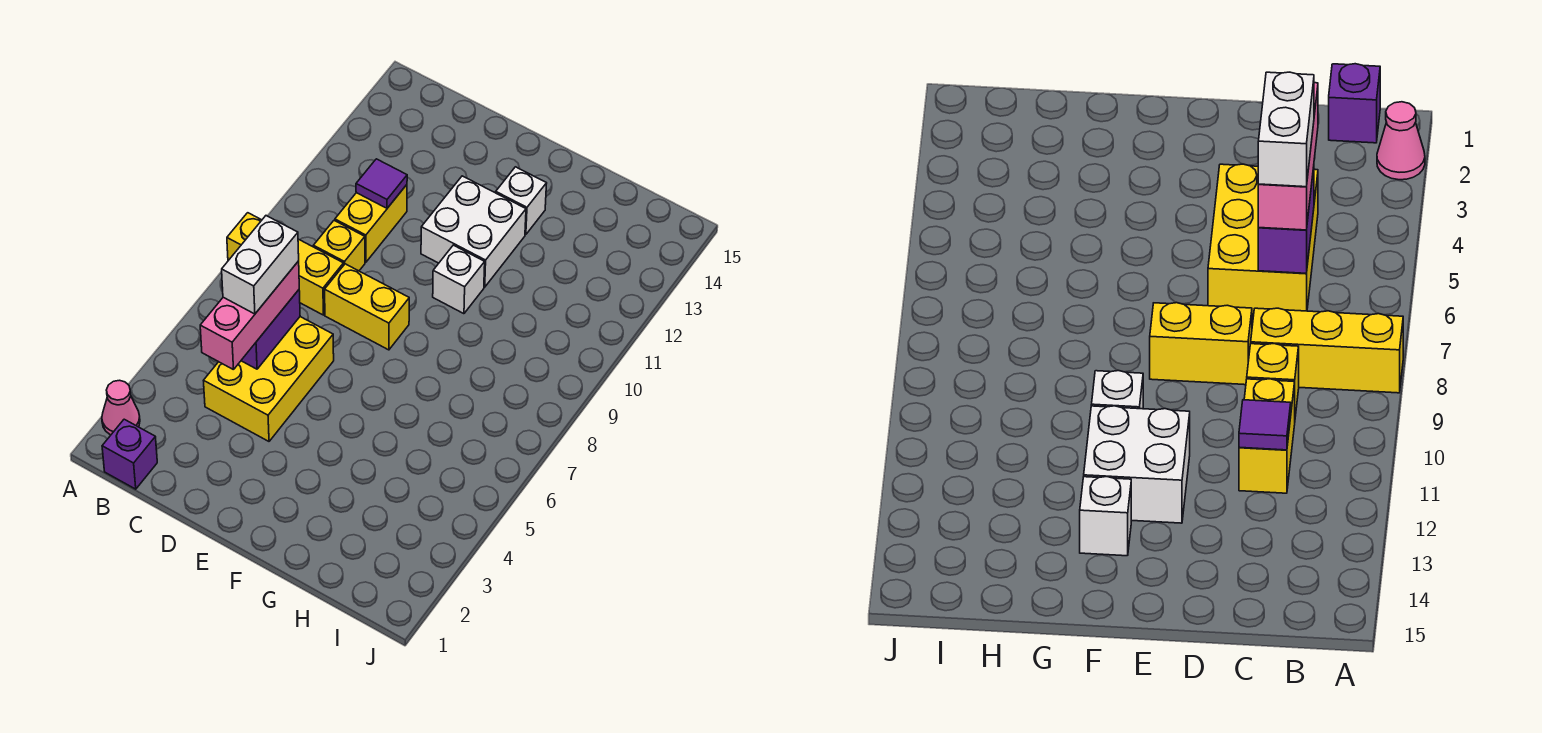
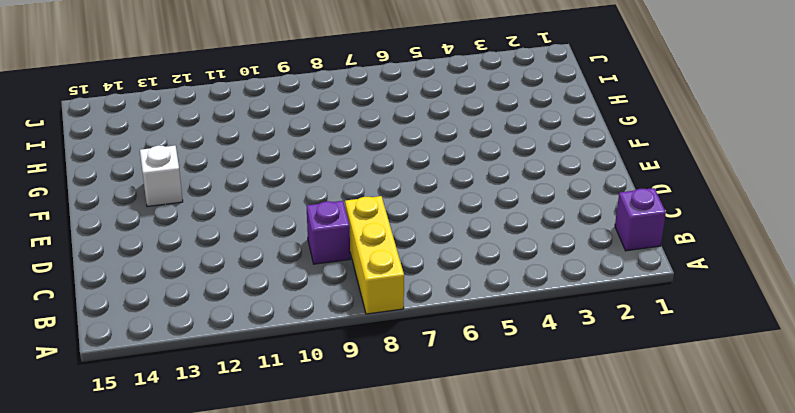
purple 1x1 brick [307,201,350,264] -> yellow 1x1 brick [313,221,365,271]
none -> pink 1x1 cone [102,380,140,435]
none -> yellow 2x3 brick [203,317,334,441]
none -> yellow 1x2 brick [335,185,407,262]

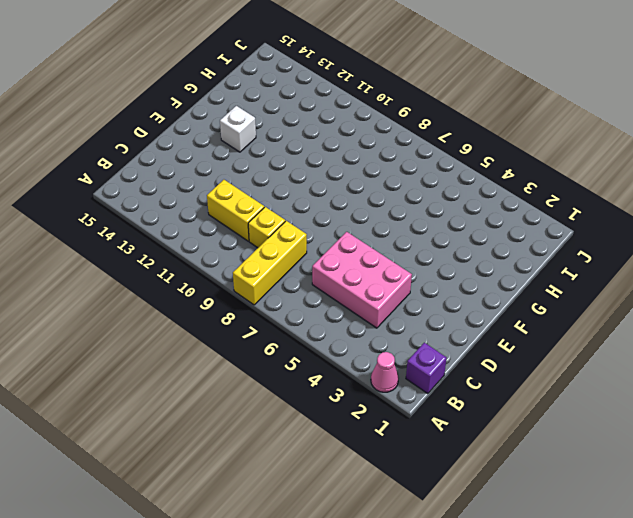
pink 2x3 brick [312,232,412,328] -> yellow 2x3 brick [203,317,334,441]
none -> yellow 1x2 brick [325,264,409,350]
none -> white 2x2 brick [421,176,526,287]
none -> white 1x1 brick [433,245,485,314]

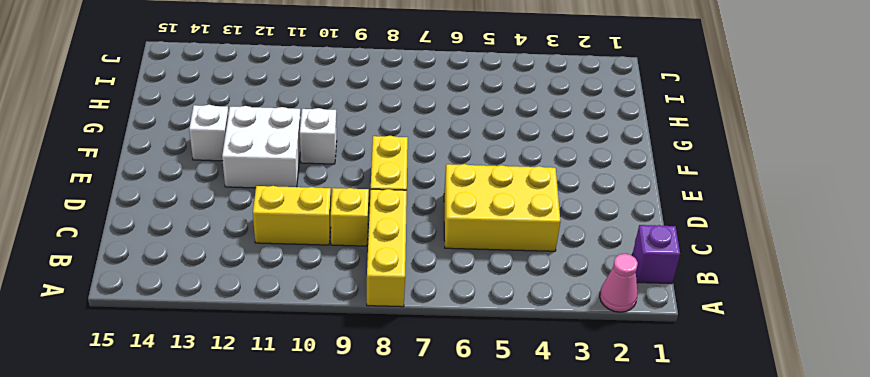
none -> purple 1x2 brick [241,290,300,369]
none -> purple 1x1 tile [356,159,407,208]
none -> pink 1x3 brick [200,261,299,370]

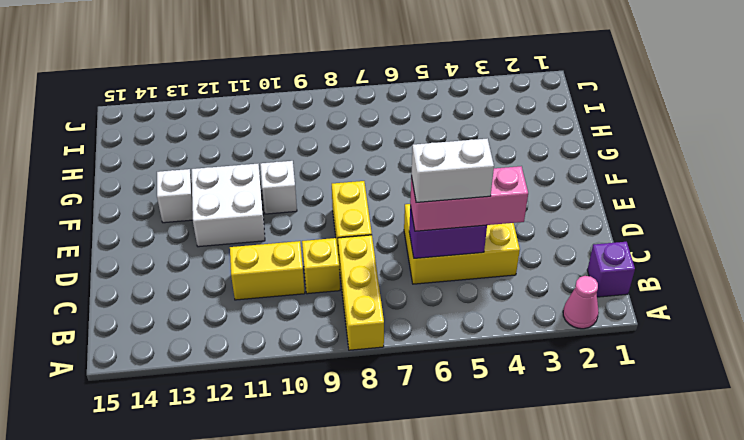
none -> purple 1x1 tile [356,159,407,208]

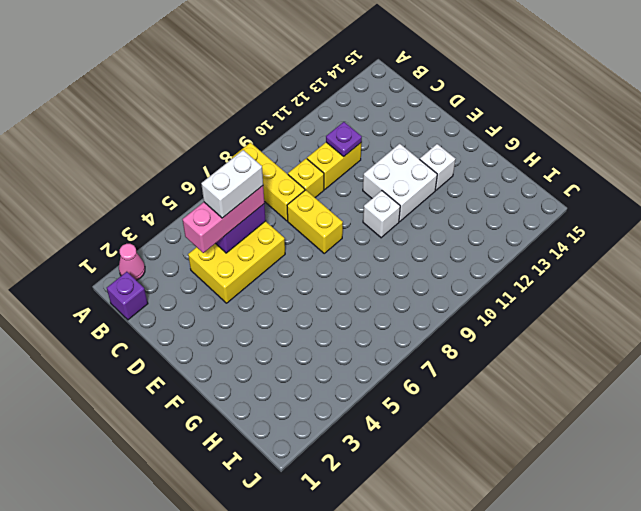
purple 1x1 plate [326,122,362,156] -> purple 1x1 tile [356,159,407,208]

